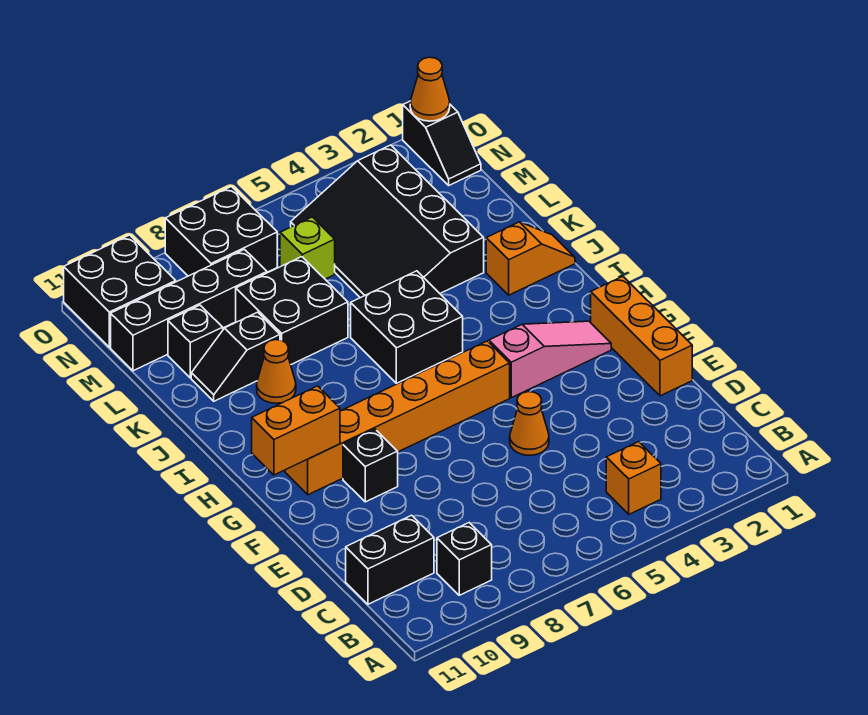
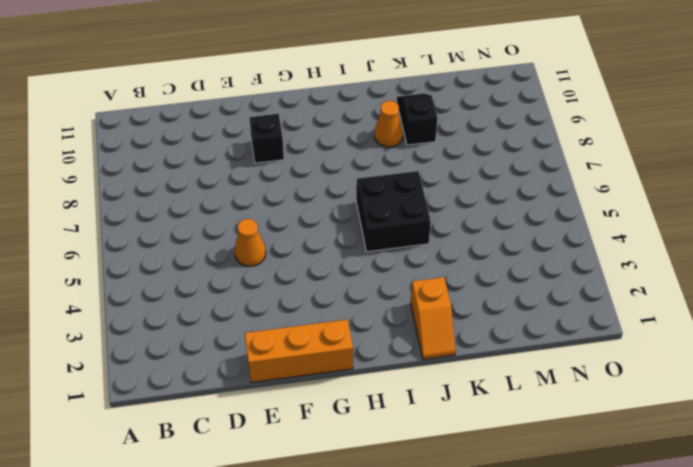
none -> orange 1x1 brick [606,442,661,514]
none -> black 1x1 brick [437,523,492,595]
none -> black 1x2 brick [346,515,434,604]

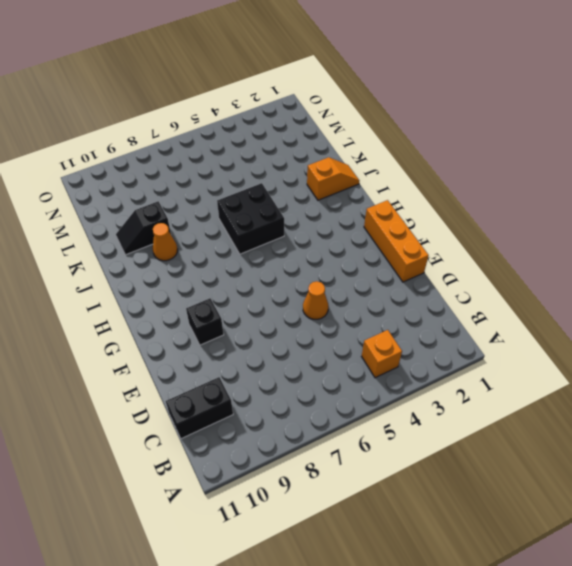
none -> black 1x1 brick [437,523,492,595]
none -> pink 1x3 slope [489,321,611,398]
none -> orange 1x6 brick [285,341,510,495]

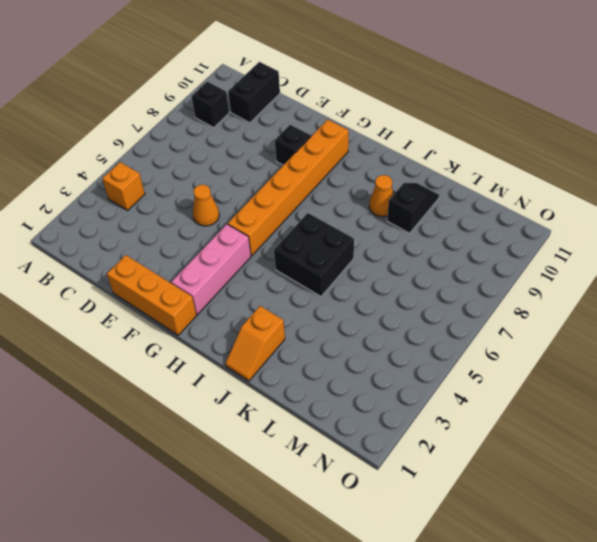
pink 1x3 brick [171,224,251,315] -> pink 1x3 slope [489,321,611,398]
none -> black 3x4 slope [291,145,484,298]
none -> black 2x2 brick [236,257,348,365]
none -> black 1x1 brick [168,305,223,378]

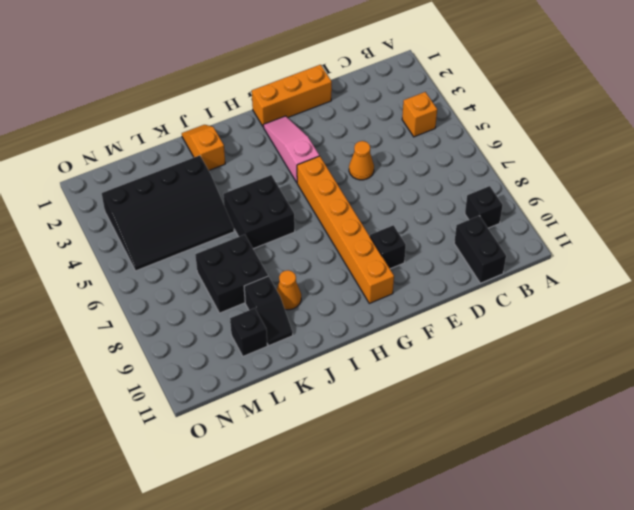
none -> lime 1x1 brick [280,217,335,279]
none -> black 1x4 brick [111,249,267,371]
none -> black 1x2 slope [403,101,481,185]

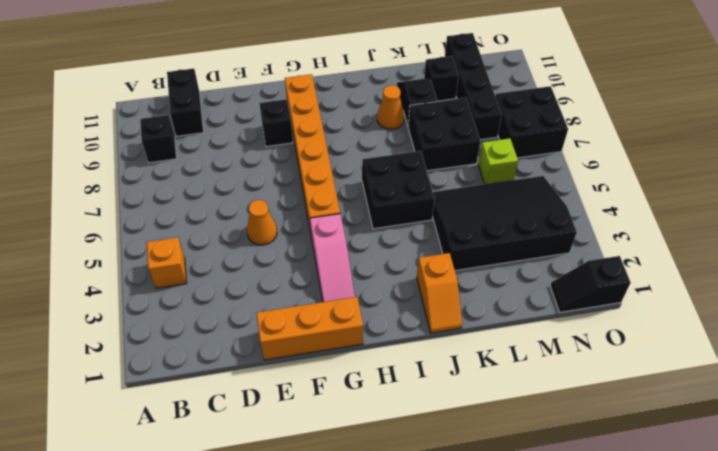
none -> black 2x2 brick [64,235,176,347]
none -> orange 1x2 brick [252,386,340,475]
none -> orange 1x1 cone [410,57,450,121]

